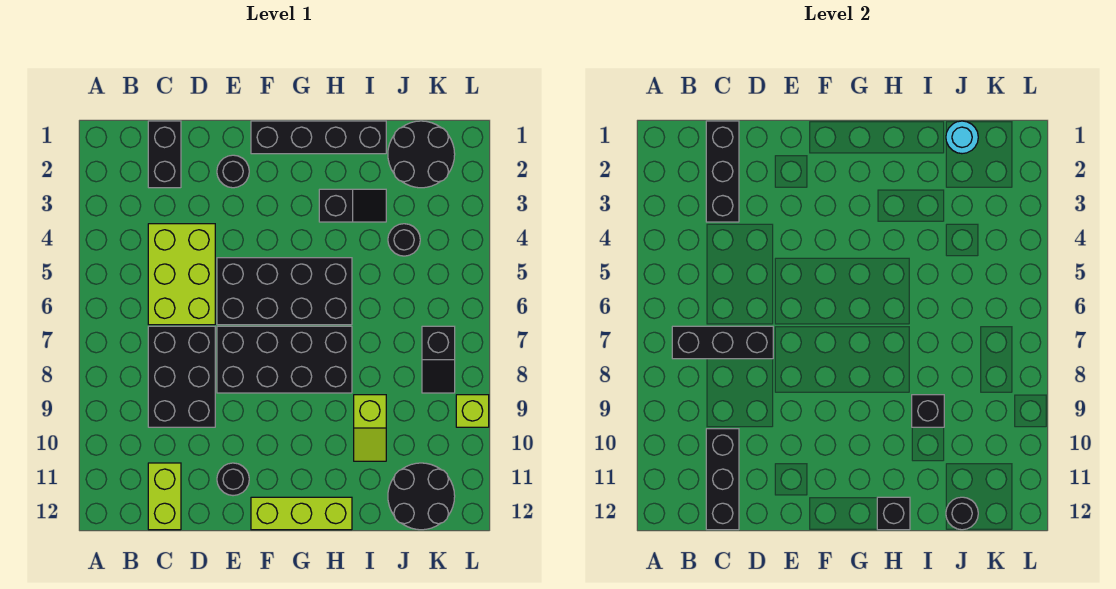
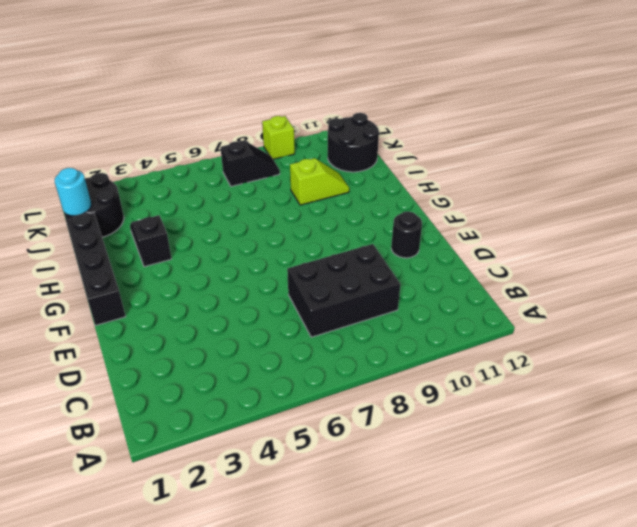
none -> black 1x2 brick [148,121,181,188]
none -> lime 2x3 brick [148,224,215,325]
none -> lime 1x2 brick [148,463,181,530]

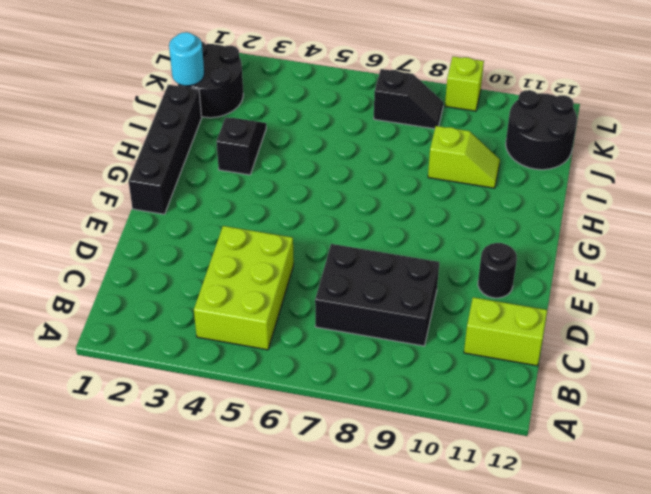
lime 2x3 brick [194,226,294,350] -> lime 2x3 brick turned to [148,224,215,325]
none -> black 1x2 brick [148,121,181,188]
none -> black 1x1 round brick [217,155,249,188]
none -> black 2x4 brick [217,258,352,325]

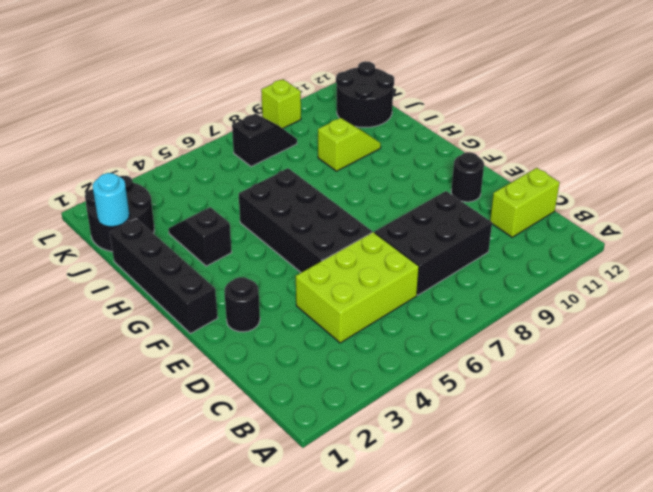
none -> black 1x2 brick [148,121,181,188]
none -> black 2x4 brick [217,326,352,393]
none -> lime 1x3 brick [251,497,352,530]

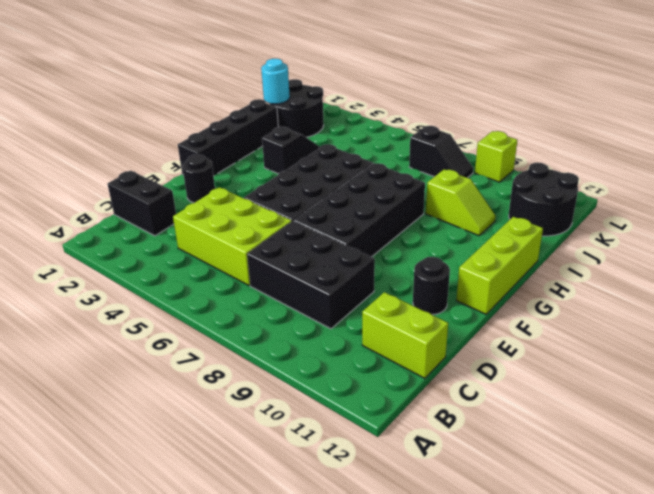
none -> black 1x1 round brick [388,224,420,256]
none -> black 1x3 brick [672,326,773,359]
none -> black 1x3 brick [706,121,739,222]

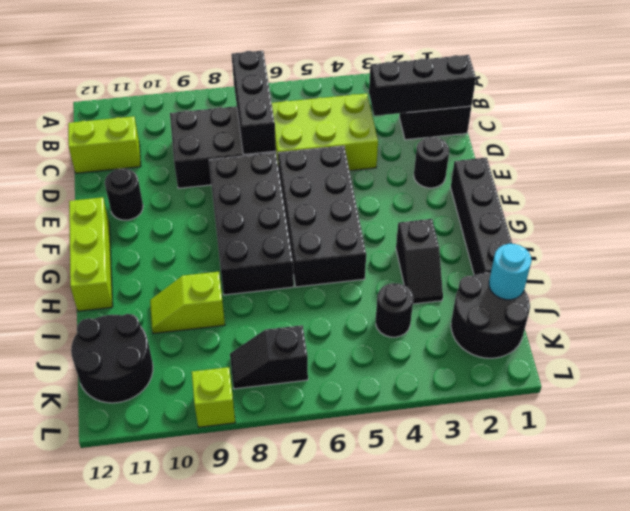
none -> black 1x3 brick [706,429,739,530]
none -> black 1x1 brick [877,497,910,530]
none -> black 1x1 brick [912,395,944,427]

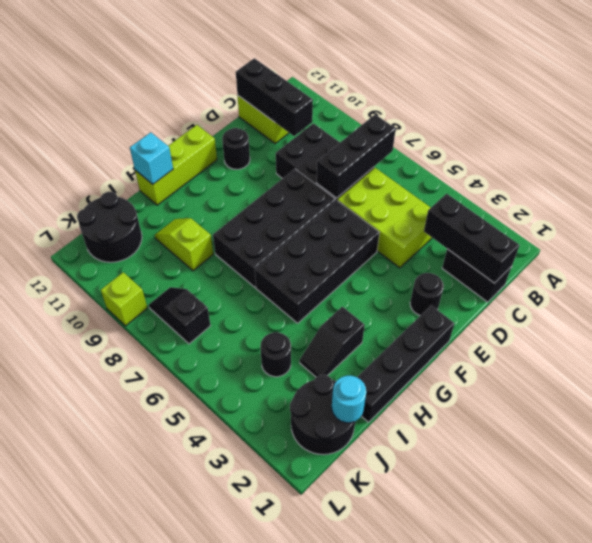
cyan 1x1 brick [130,132,173,184] -> black 1x1 brick [877,497,910,530]
none -> black 1x1 brick [912,395,944,427]
none -> black 1x1 round brick [946,497,978,530]

